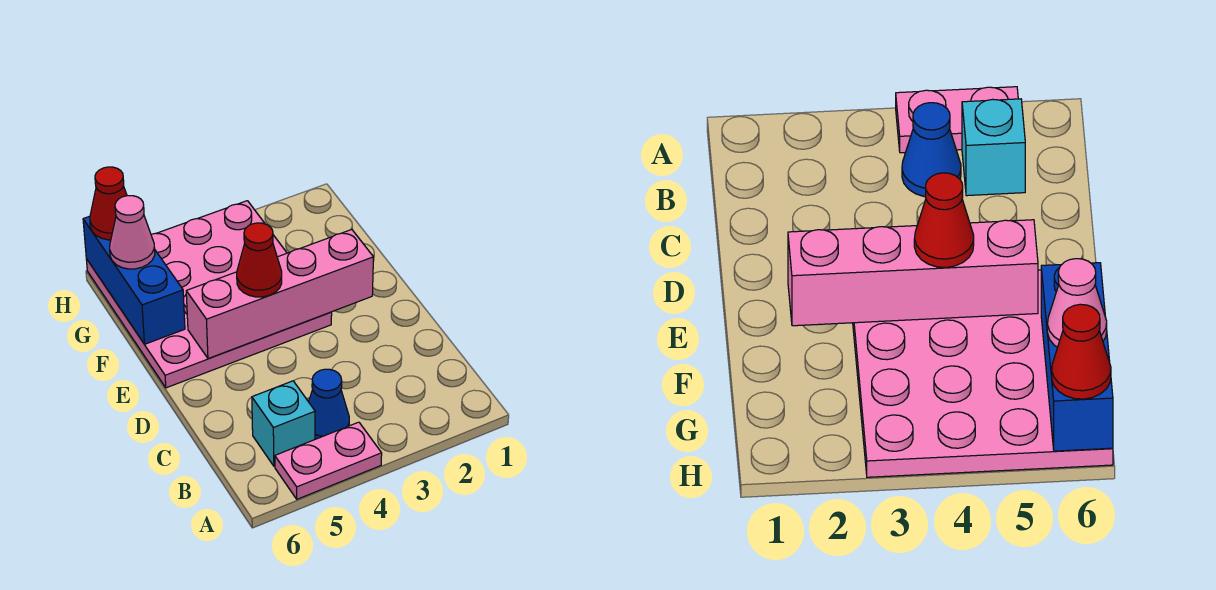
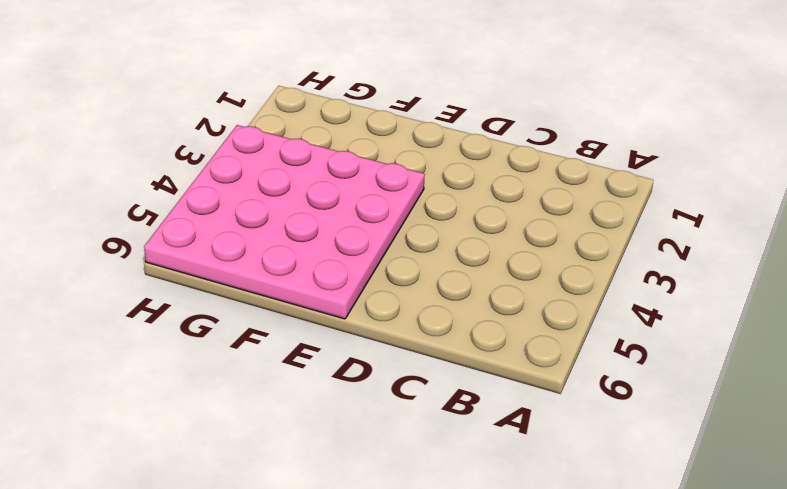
none -> pink 1x2 plate [275,422,382,499]
none -> blue 1x1 cone [309,369,349,439]

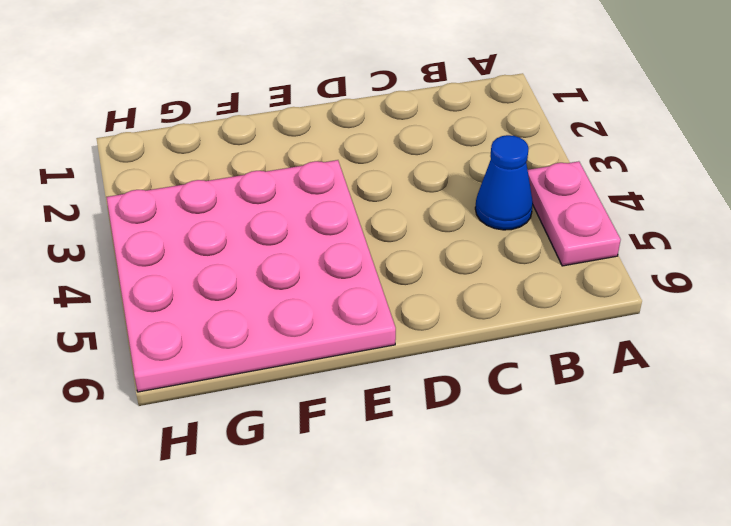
none -> cyan 1x1 brick [252,381,315,466]
none -> pink 1x4 brick [186,230,373,359]

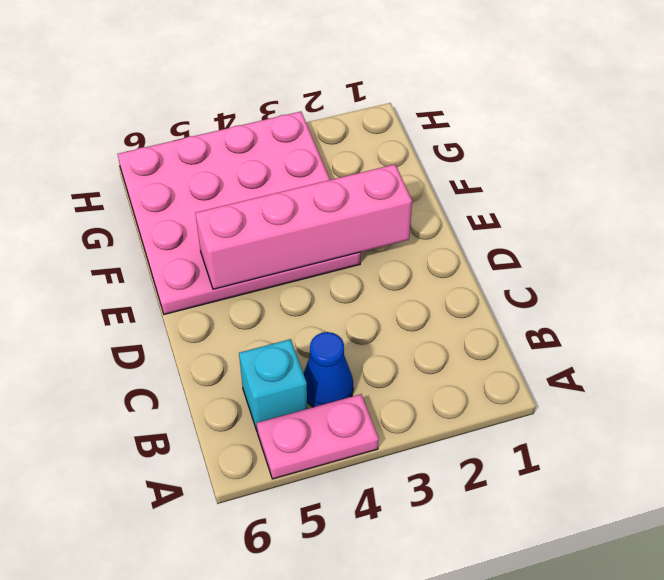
none -> blue 1x3 brick [83,216,185,344]
none -> red 1x1 cone [237,223,282,297]

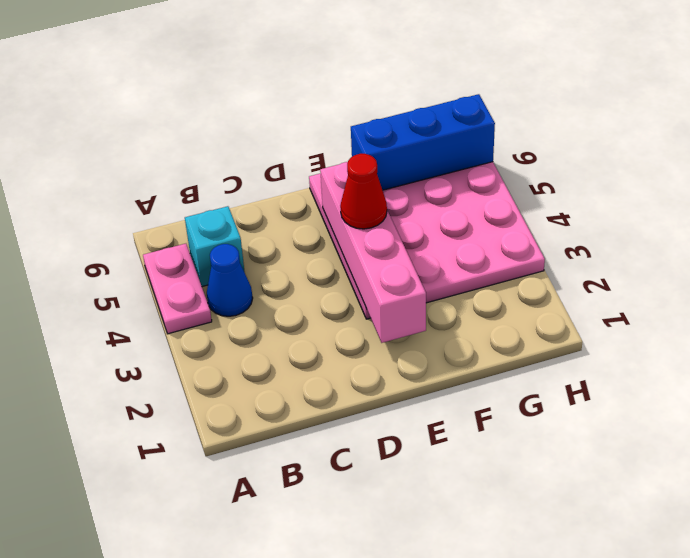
none -> pink 1x1 cone [110,196,155,269]
none -> red 1x1 cone [90,167,127,240]

